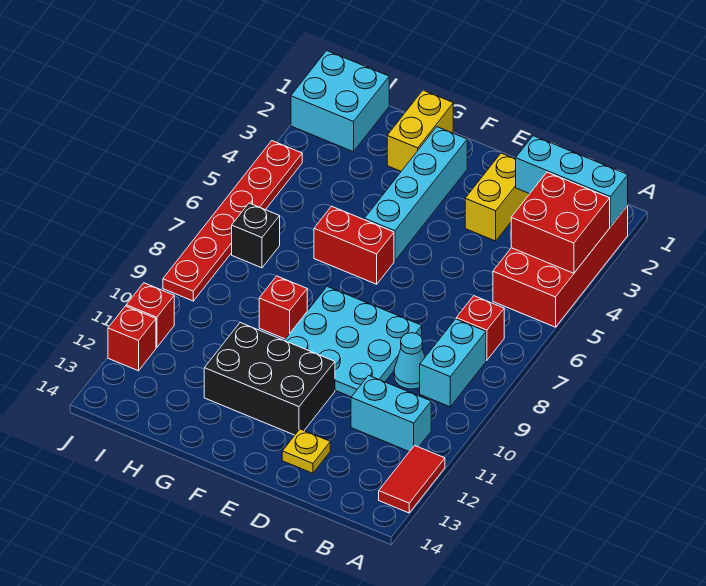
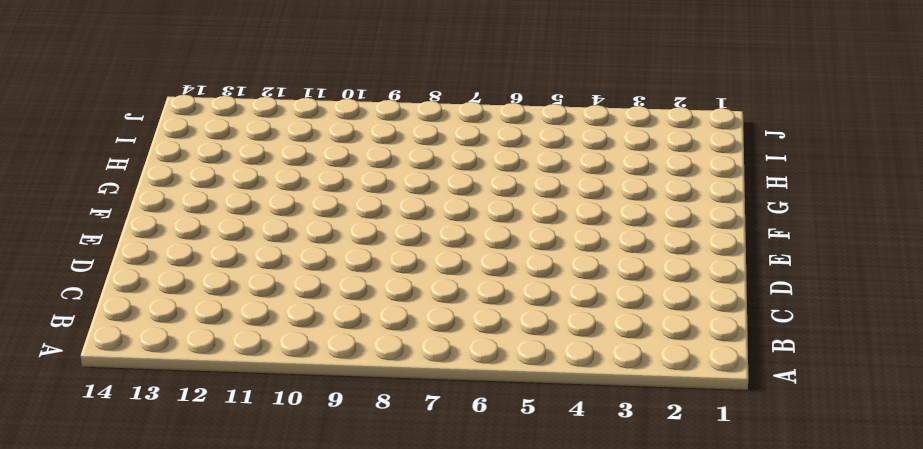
none -> red 2x4 brick [493,206,628,327]
none -> red 1x2 tile [379,446,445,513]
none -> red 1x1 brick [456,296,504,360]

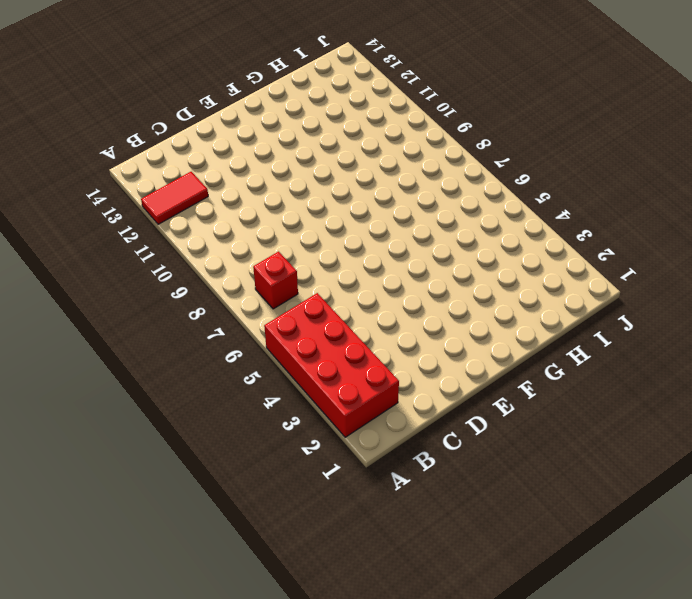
red 1x2 tile [141,172,208,224] -> red 1x2 tile turned to [379,446,445,513]
none -> cyan 1x2 brick [420,319,486,407]
none -> cyan 1x2 brick [351,375,431,452]
none -> cyan 1x1 cone [394,333,425,389]

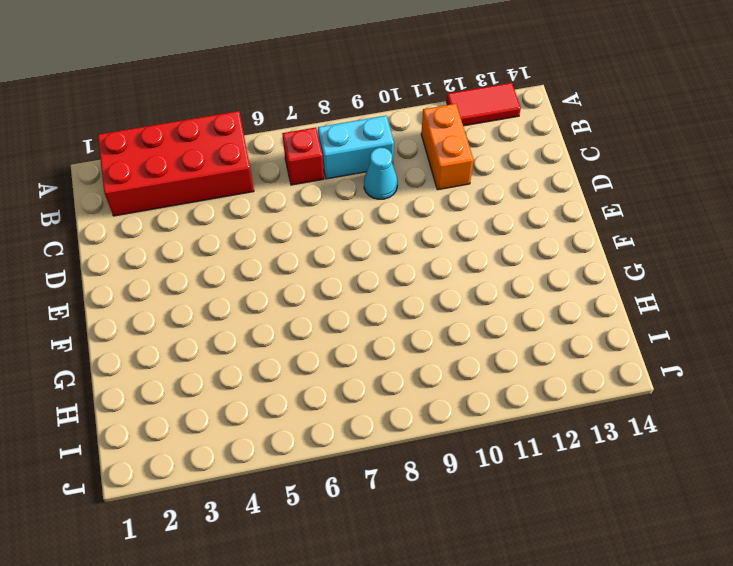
orange 1x2 brick [421,104,474,190] -> cyan 1x2 brick [351,375,431,452]
none -> yellow 1x2 brick [465,153,529,241]
none -> cyan 3x3 plate [284,287,422,397]
none -> yellow 1x1 plate [282,429,330,473]

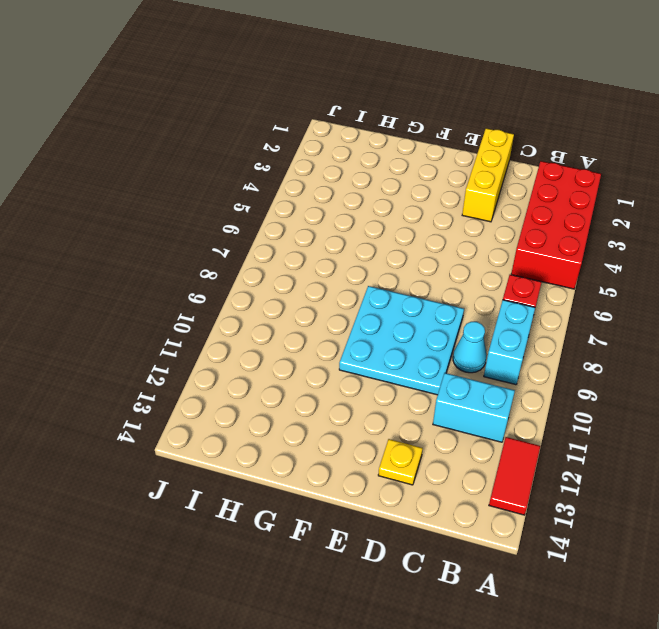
yellow 1x3 brick [462,128,514,222] -> yellow 1x2 brick [465,153,529,241]
none -> black 2x3 brick [204,323,335,435]
none -> cyan 1x4 brick [364,127,467,261]
none -> red 1x2 brick [314,206,394,284]

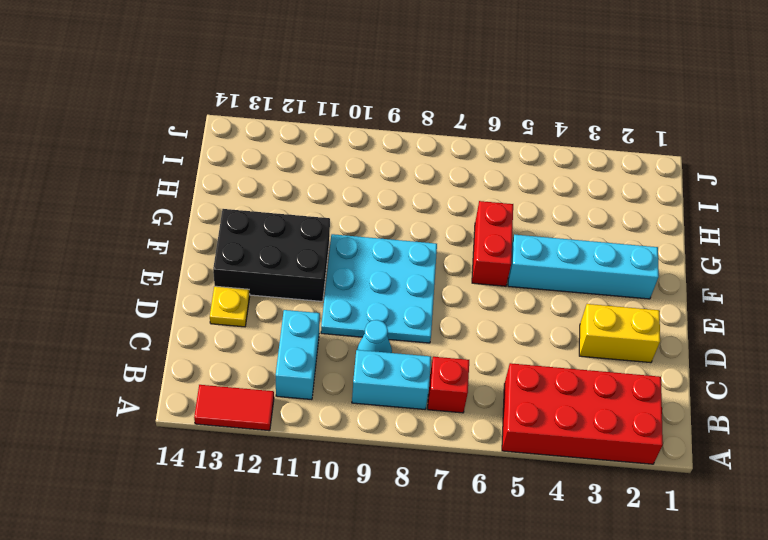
black 2x3 brick [213,209,330,301] -> black 2x3 brick turned to [204,323,335,435]
none -> yellow 1x2 brick [387,90,453,171]
none -> red 1x1 brick [259,276,307,339]
none -> cyan 2x2 brick [291,51,389,152]

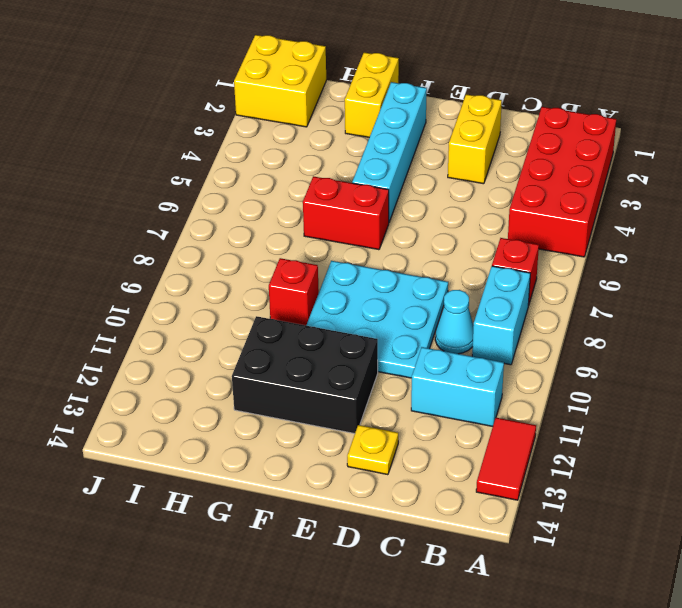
yellow 2x2 brick [234,35,326,127] -> cyan 2x2 brick [291,51,389,152]
none -> black 1x1 brick [232,203,280,268]
none -> red 1x6 plate [163,141,302,301]
none -> red 1x1 brick [126,283,174,348]

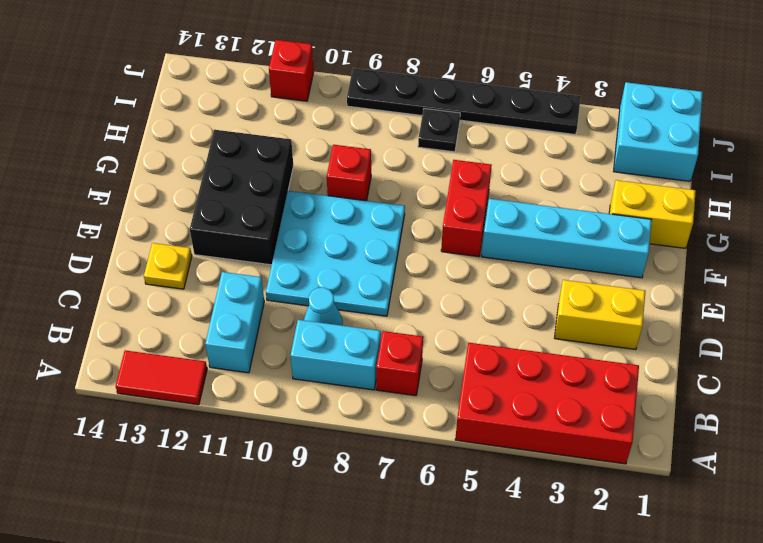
black 1x1 plate [418,109,460,152] -> black 1x1 brick [232,203,280,268]
black 1x6 plate [347,68,581,135] -> red 1x6 plate [163,141,302,301]
none -> red 1x1 brick [108,306,156,371]
none -> cyan 1x3 brick [516,136,628,227]
none -> red 2x2 brick [511,172,610,273]

